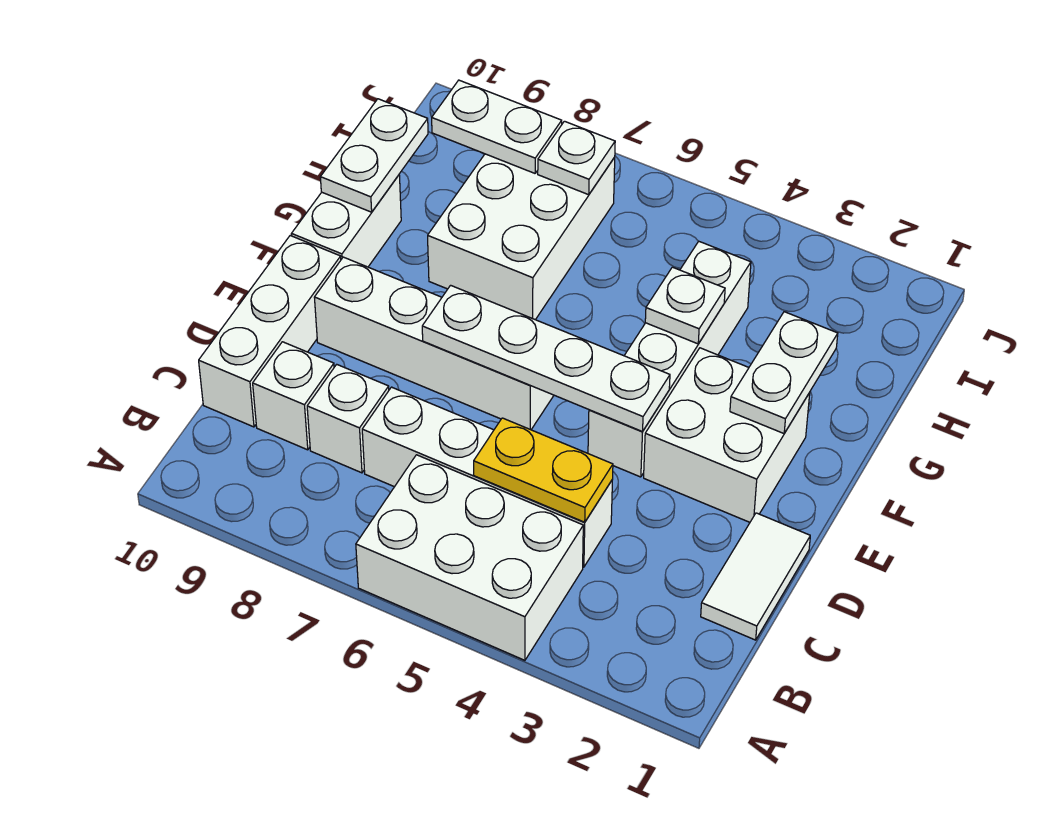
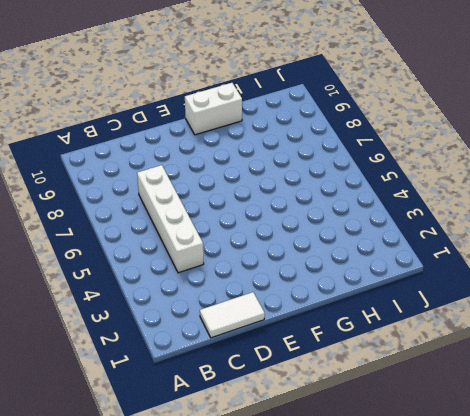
none -> white 2x3 brick [356,455,583,660]
none -> white 1x1 brick [307,364,389,473]
none -> white 1x1 brick [253,342,334,450]

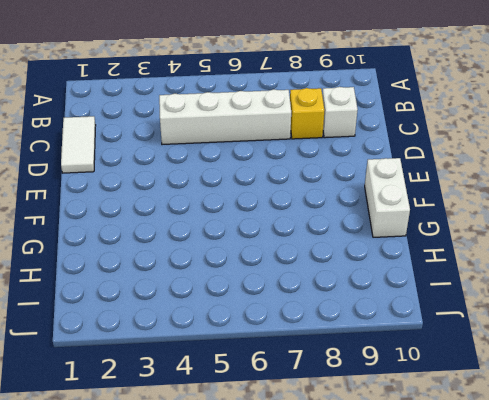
yellow 1x1 brick [290,88,324,139] -> white 1x1 brick [307,364,389,473]
none -> white 2x3 brick [356,455,583,660]
none -> white 1x3 brick [199,236,341,427]
none -> white 2x2 brick [644,348,810,522]

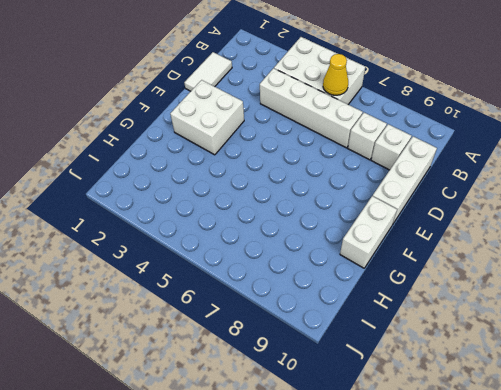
yellow 1x1 cone [323,54,348,95] -> none
none -> white 1x4 brick [588,241,751,477]
none -> white 1x4 brick [314,257,554,430]
none -> white 2x3 brick [428,154,615,320]

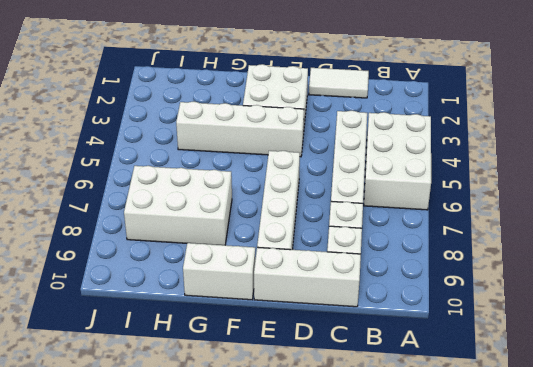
none -> yellow 1x2 plate [474,418,613,522]
none -> white 1x4 plate [422,285,670,432]
none -> white 1x2 plate [730,312,838,433]

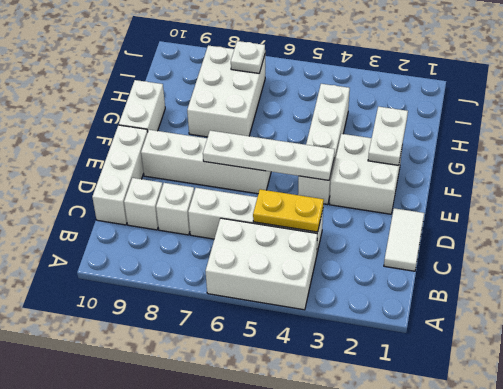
none -> white 1x1 plate [645,267,725,344]
none -> white 1x2 plate [320,99,428,212]
none -> white 1x2 plate [432,80,562,173]

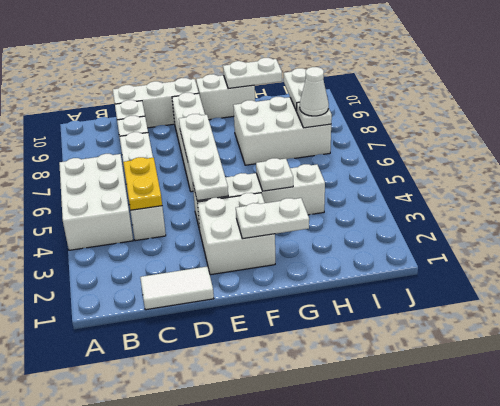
white 1x1 cone [300,67,329,116] -> none

